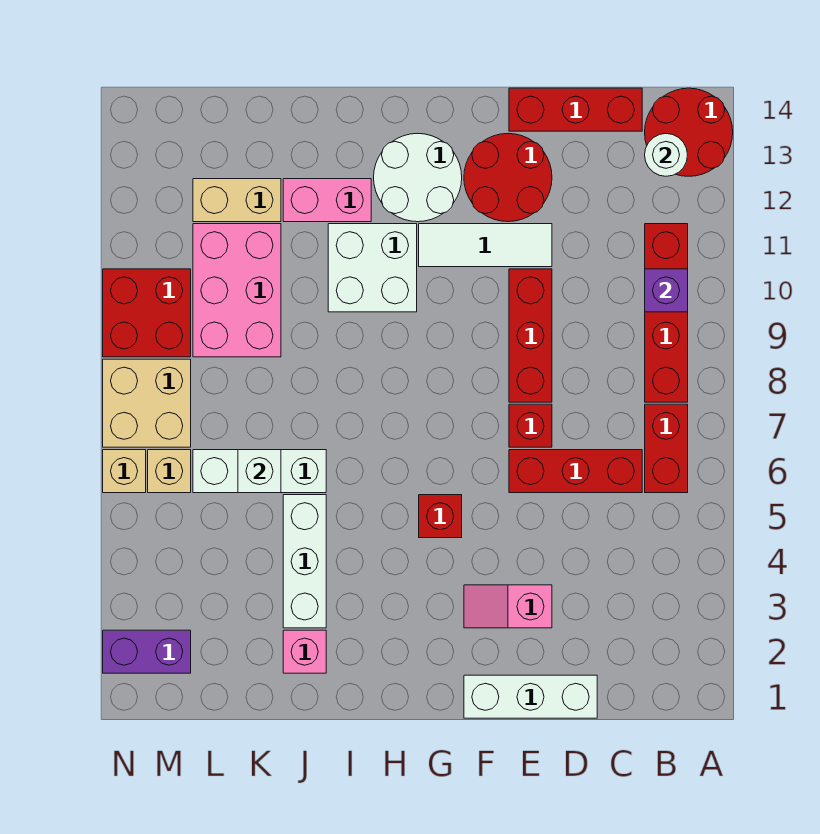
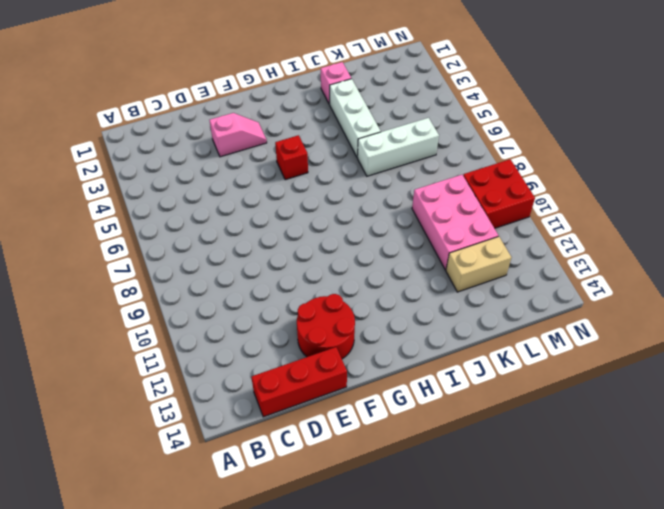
none -> red 2x2 round brick [645,88,733,176]
none -> red 1x2 brick [645,404,688,493]
none -> red 1x4 brick [645,224,688,402]

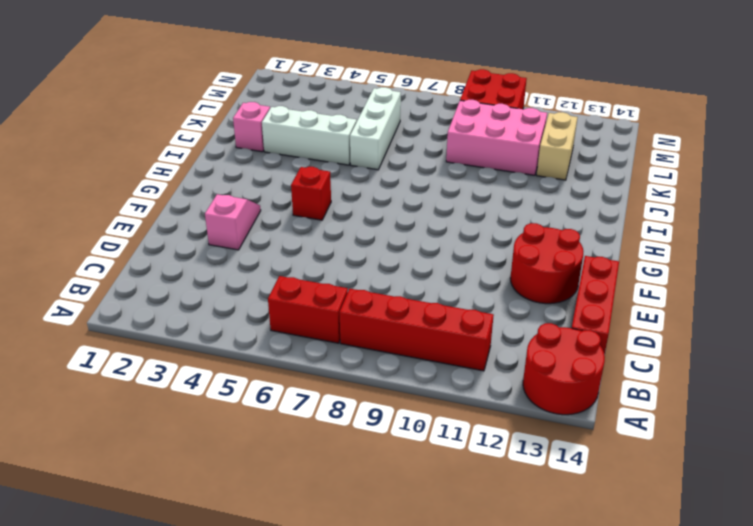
none -> red 1x3 brick [509,450,642,493]
none -> white 1x3 brick [464,675,597,718]
none -> red 1x1 brick [509,404,552,447]

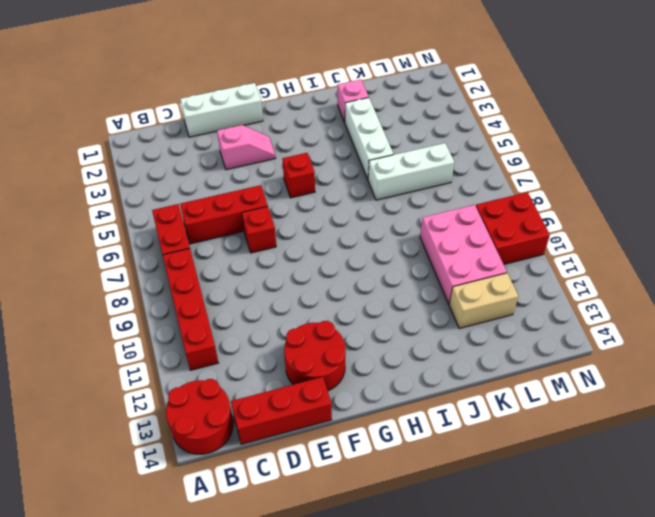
none -> red 1x3 brick [509,269,552,402]
none -> white 1x3 tile [419,224,552,267]
none -> white 2x2 round brick [374,133,462,222]

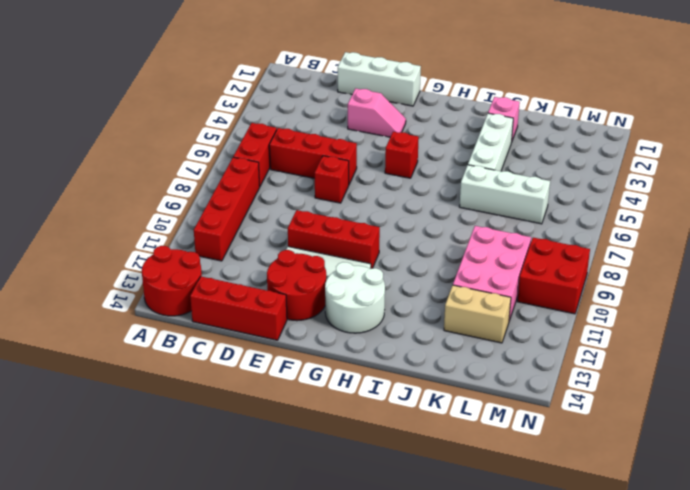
red 1x3 brick [288,210,380,268] -> red 1x3 brick turned to [509,269,552,402]
none -> white 2x2 brick [328,224,417,312]
none -> pink 1x2 brick [283,179,371,222]
none -> purple 1x2 brick [103,630,191,673]

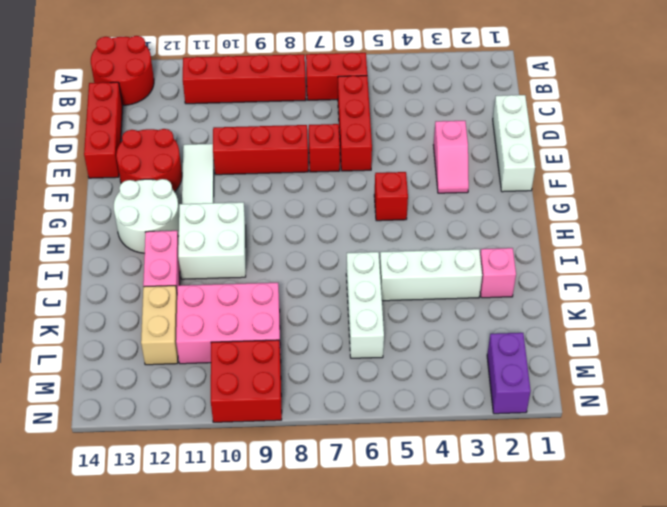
none -> tan 1x1 brick [148,450,191,493]
none -> tan 2x2 brick [103,359,191,447]
none -> tan 1x1 brick [103,450,146,493]

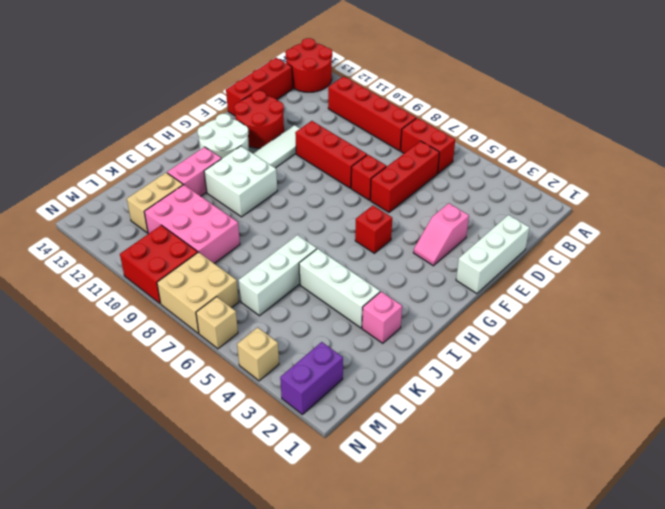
tan 1x1 brick [237,327,279,381] -> tan 1x1 brick moved to [148,450,191,493]
none -> purple 1x1 brick [645,269,688,312]
none -> white 1x1 round brick [645,134,687,176]
none -> white 1x1 brick [238,450,281,493]

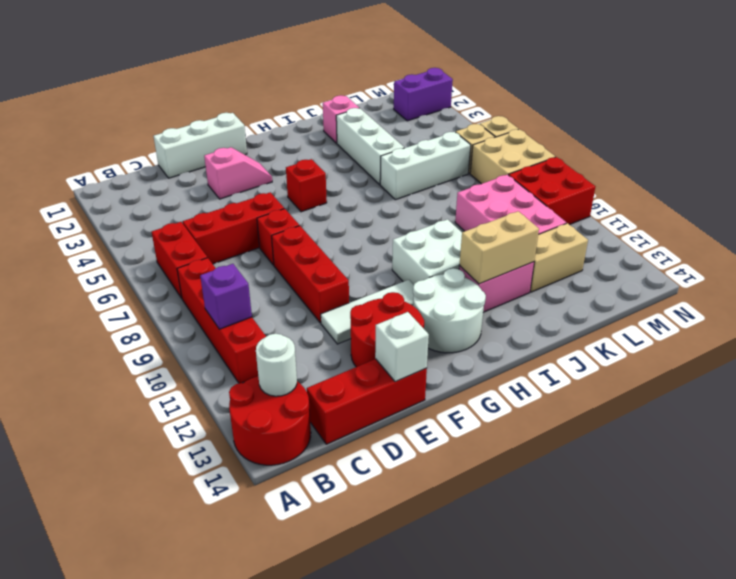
white 1x1 brick [375,312,429,382] -> white 1x1 brick moved to [238,450,281,493]
tan 1x2 brick [459,211,539,284] -> none

